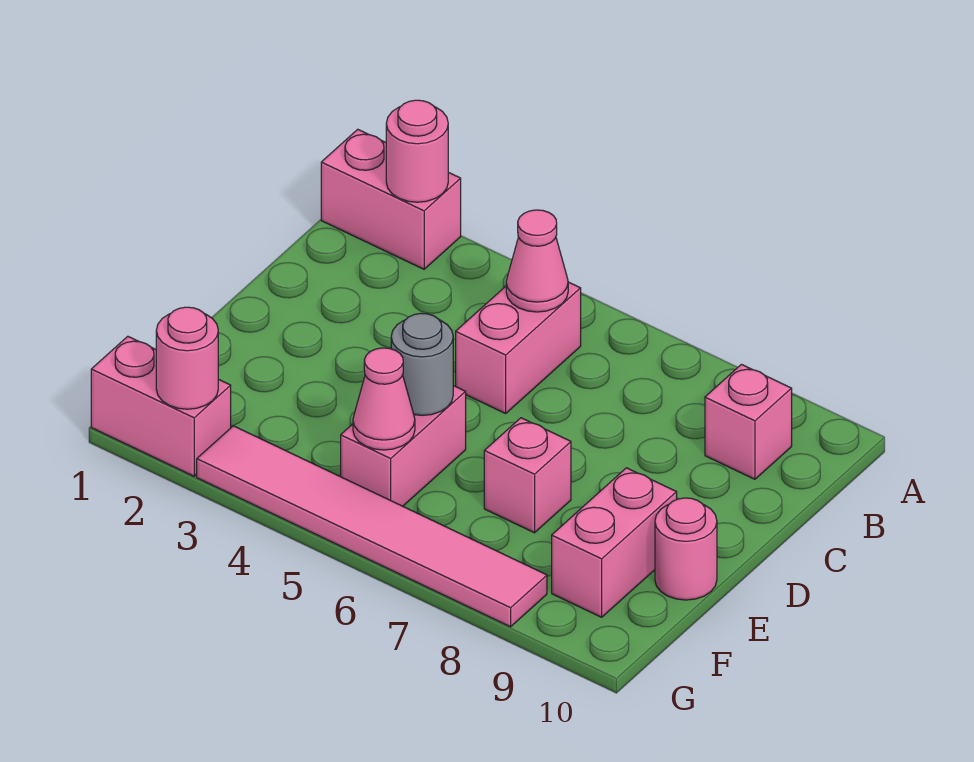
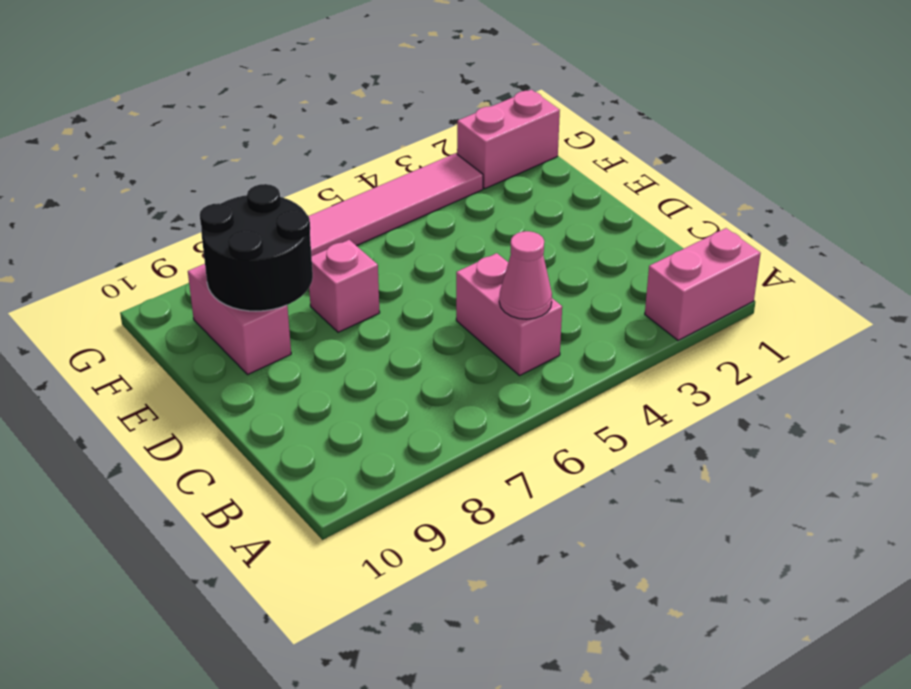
black 2x2 round brick [200,184,313,311] -> none
none -> pink 1x1 brick [705,364,792,479]
none -> pink 1x2 brick [341,386,466,506]
none -> pink 1x1 round brick [655,498,717,600]

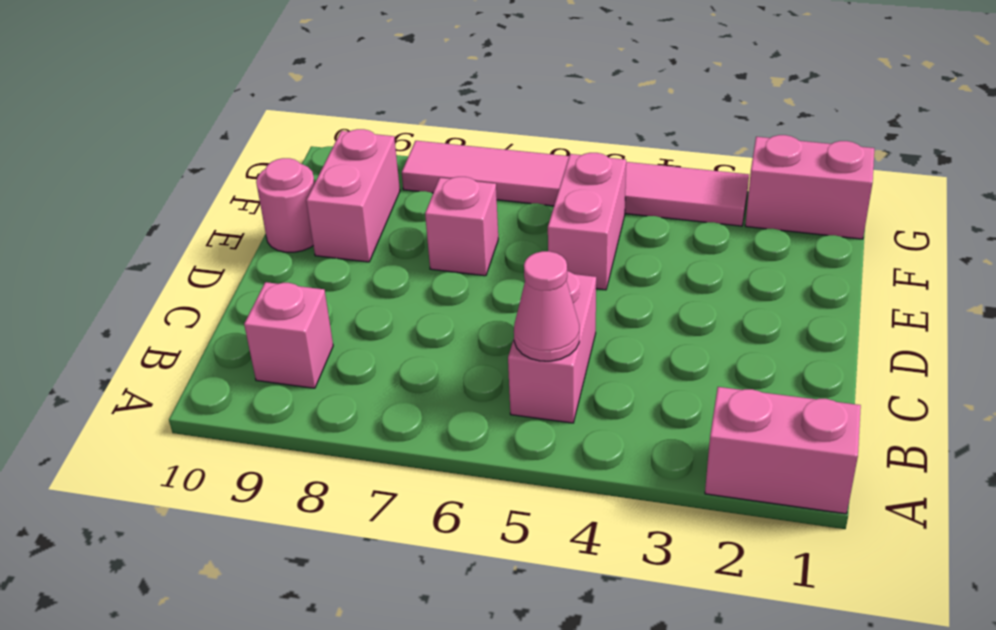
none -> pink 1x1 round brick [386,100,448,202]
none -> grey 1x1 round brick [391,313,453,416]
none -> pink 1x1 cone [353,348,415,450]

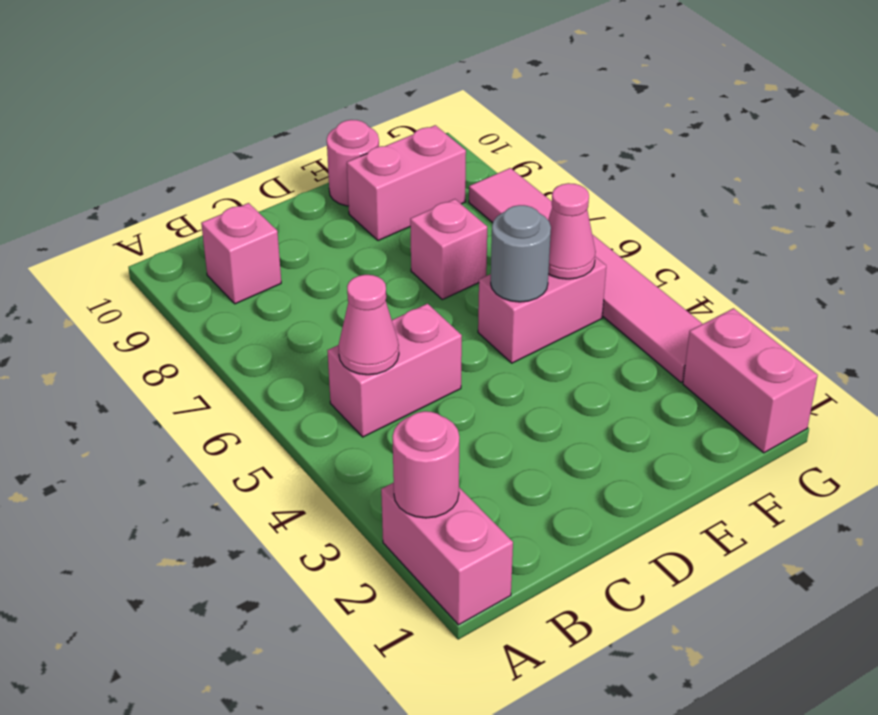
none -> pink 1x1 round brick [156,307,218,409]

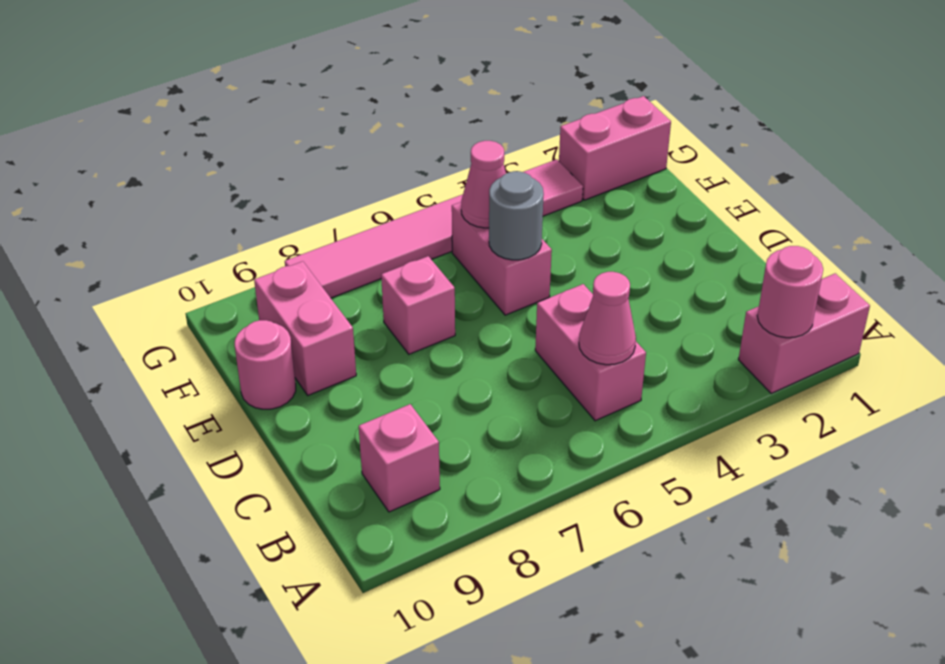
none -> pink 1x1 round brick [156,307,218,409]

